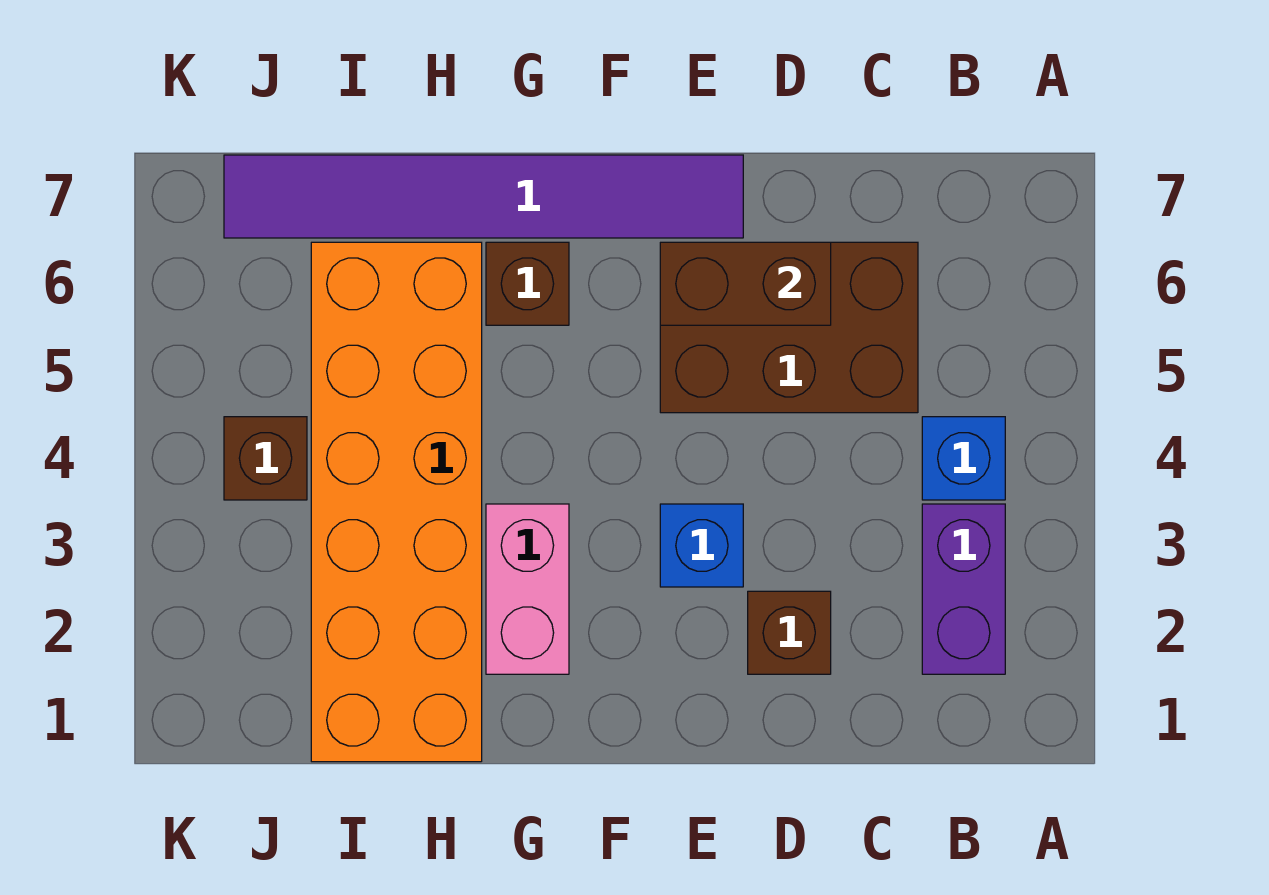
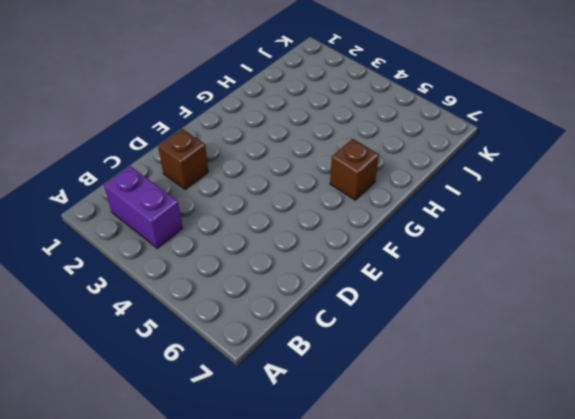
none -> blue 1x1 brick [922,417,1005,500]
none -> brown 2x3 brick [660,242,918,413]

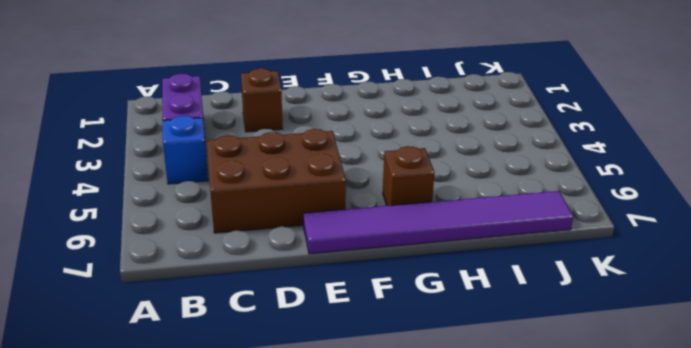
none -> blue 1x1 brick [660,504,743,587]
none -> pink 1x2 brick [486,504,569,674]

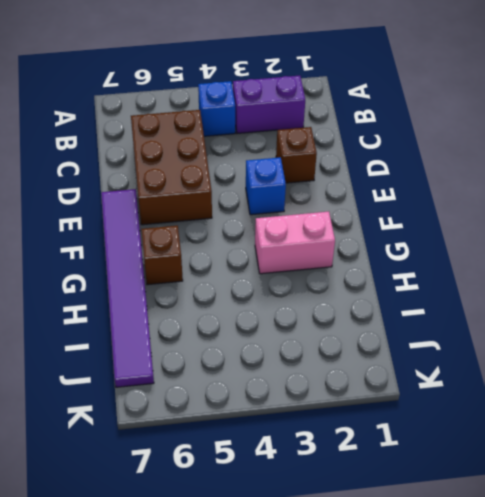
none -> orange 2x6 brick [311,242,482,762]
none -> brown 1x1 brick [224,417,307,500]

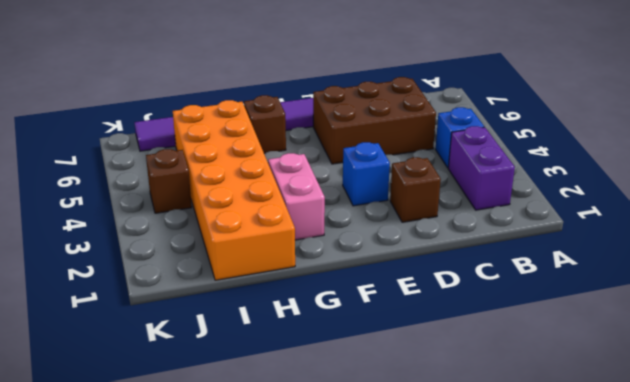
none -> brown 1x2 brick [660,242,831,325]

